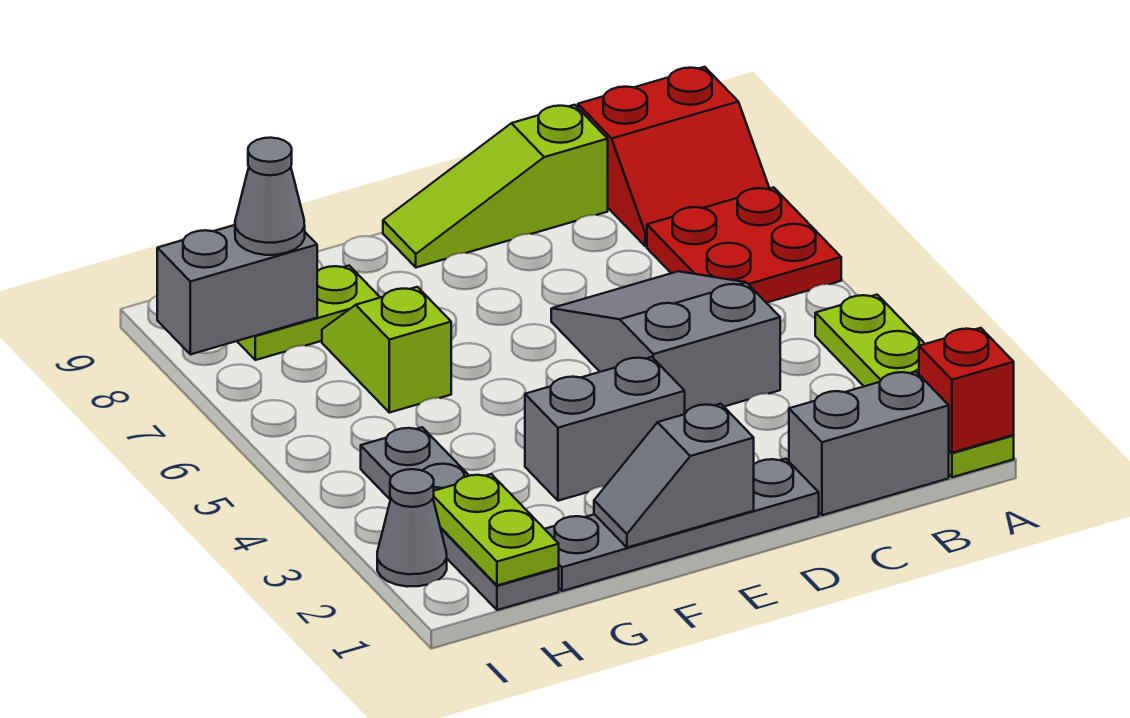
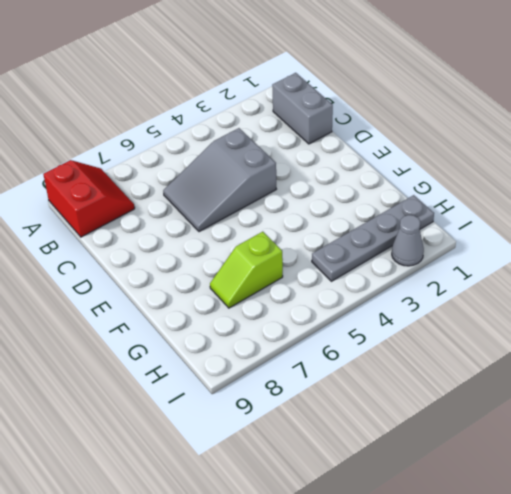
none -> lime 1x4 plate [815,295,1014,477]
none -> red 2x2 plate [647,187,841,303]
none -> lime 1x3 slope [383,105,608,267]

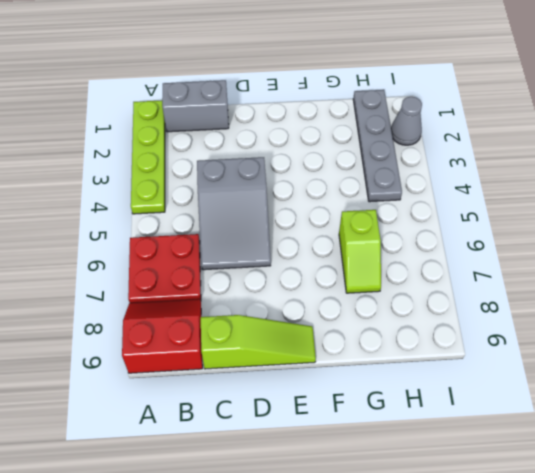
none -> grey 1x4 plate [545,459,819,591]
none -> grey 1x2 brick [525,357,685,501]
none -> lime 1x2 plate [237,266,380,360]

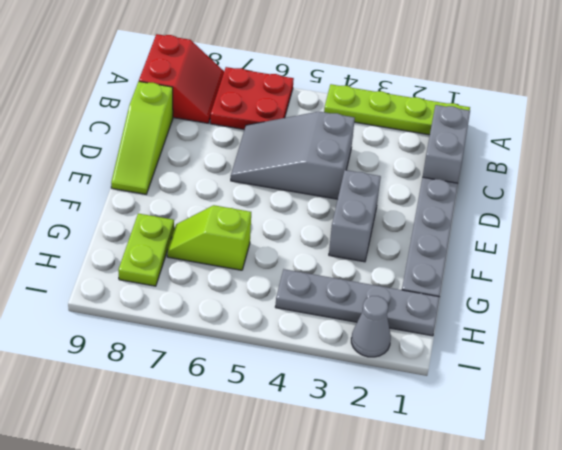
none -> red 1x1 brick [919,328,1014,453]
none -> grey 1x2 slope [594,404,754,548]
none -> lime 1x2 plate [433,474,559,585]

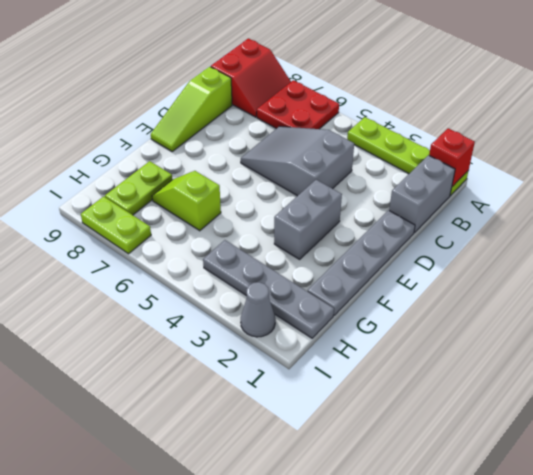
lime 1x2 plate [81,196,151,254] -> lime 1x2 plate moved to [433,474,559,585]
none -> grey 1x2 slope [594,404,754,548]
none -> grey 1x2 brick [157,225,317,354]
none -> grey 1x1 cone [235,138,305,255]

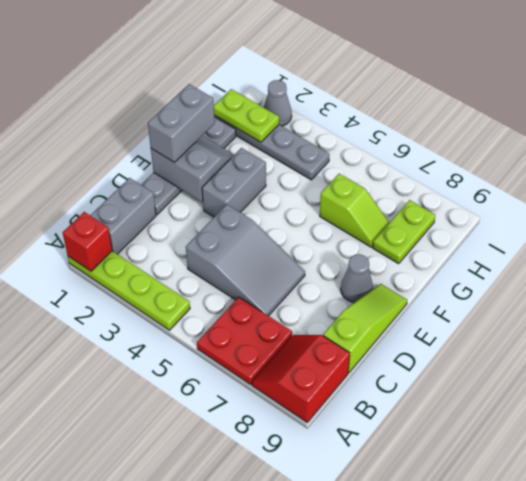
grey 2x2 slope [151,136,234,202] -> grey 1x2 slope [594,404,754,548]
grey 1x2 brick [148,84,215,163] -> grey 1x2 brick moved to [157,225,317,354]
grey 1x1 cone [341,254,373,303] -> grey 1x1 cone moved to [235,138,305,255]

